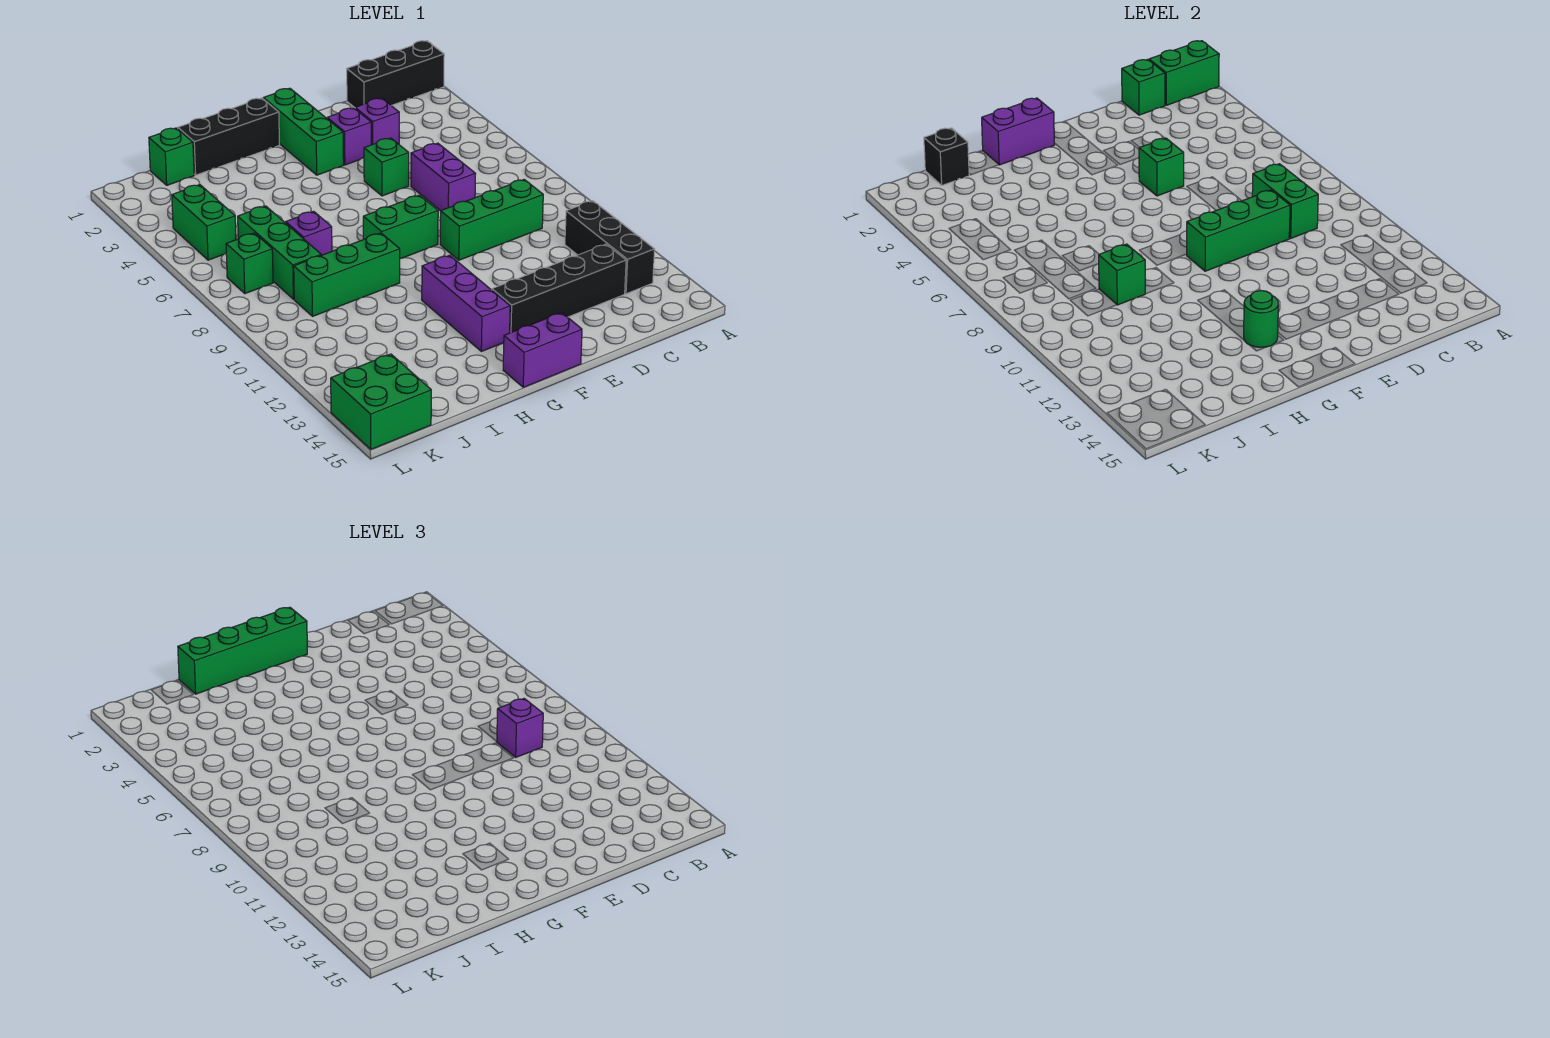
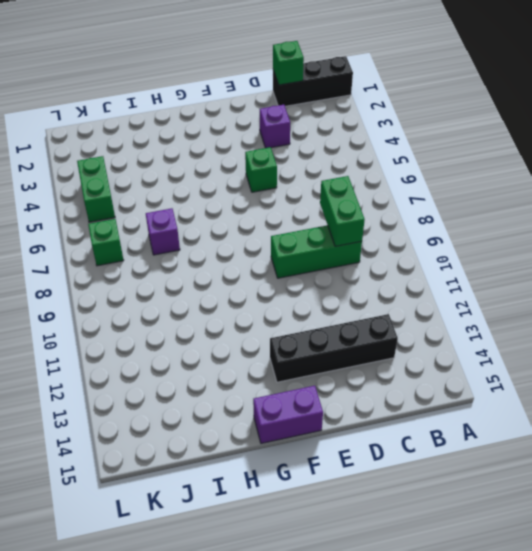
none -> black 1x3 brick [565,201,655,294]
none -> purple 1x2 brick [411,143,476,211]
none -> purple 1x1 brick [327,108,371,165]
none -> green 1x3 brick [263,88,344,175]

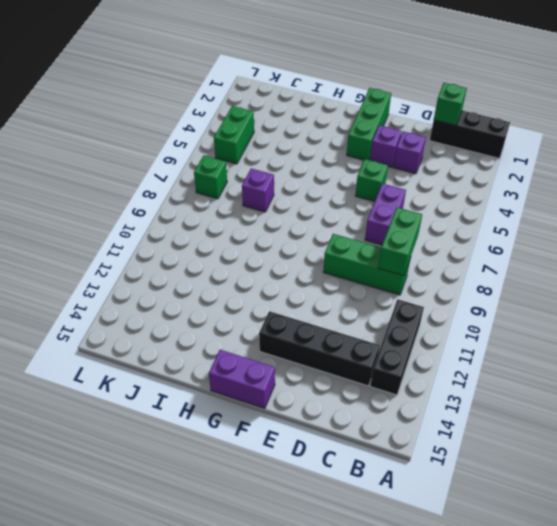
none -> green 1x2 brick [363,195,438,259]
none -> black 1x3 brick [178,98,279,175]
none -> purple 1x3 brick [422,255,510,351]
none -> green 1x3 brick [294,233,400,316]

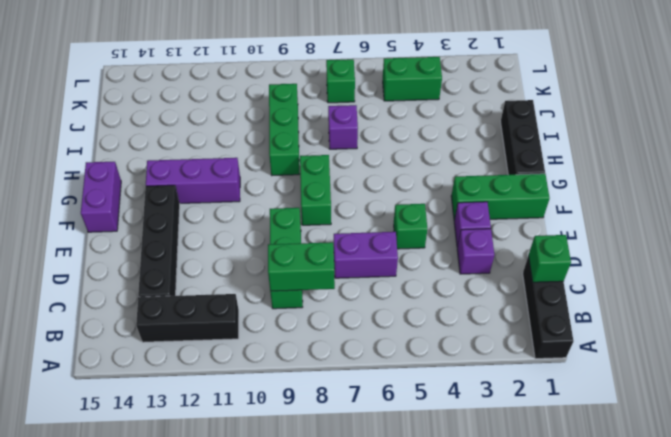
none -> green 1x1 brick [149,128,194,185]
none -> green 1x3 brick [238,206,321,299]
none -> green 2x2 brick [331,354,431,449]
none -> green 1x2 brick [1149,41,1219,105]

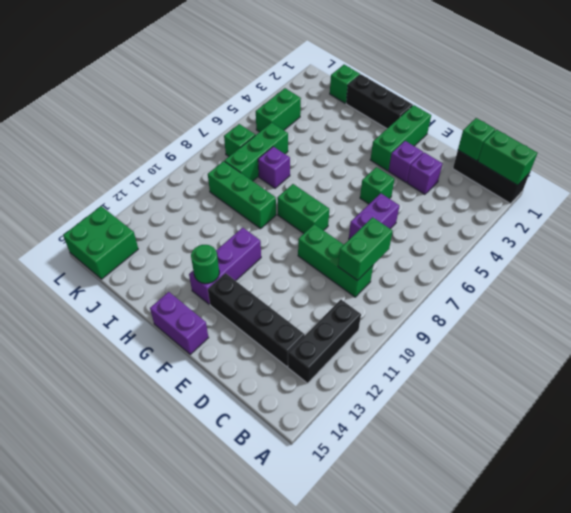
none -> green 1x3 brick [1187,190,1290,271]
none -> green 1x1 brick [1139,138,1184,196]
none -> purple 1x2 brick [982,98,1054,165]
none -> green 1x1 brick [1098,244,1145,305]

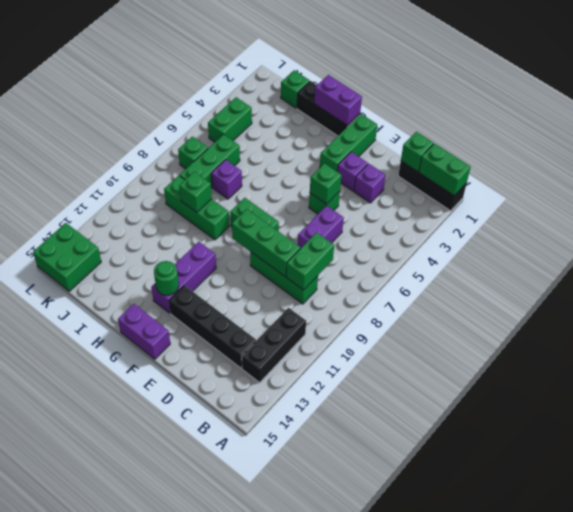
none -> black 1x1 brick [924,128,969,185]
none -> purple 1x1 brick [497,699,543,757]
none -> green 1x4 brick [178,607,307,694]

